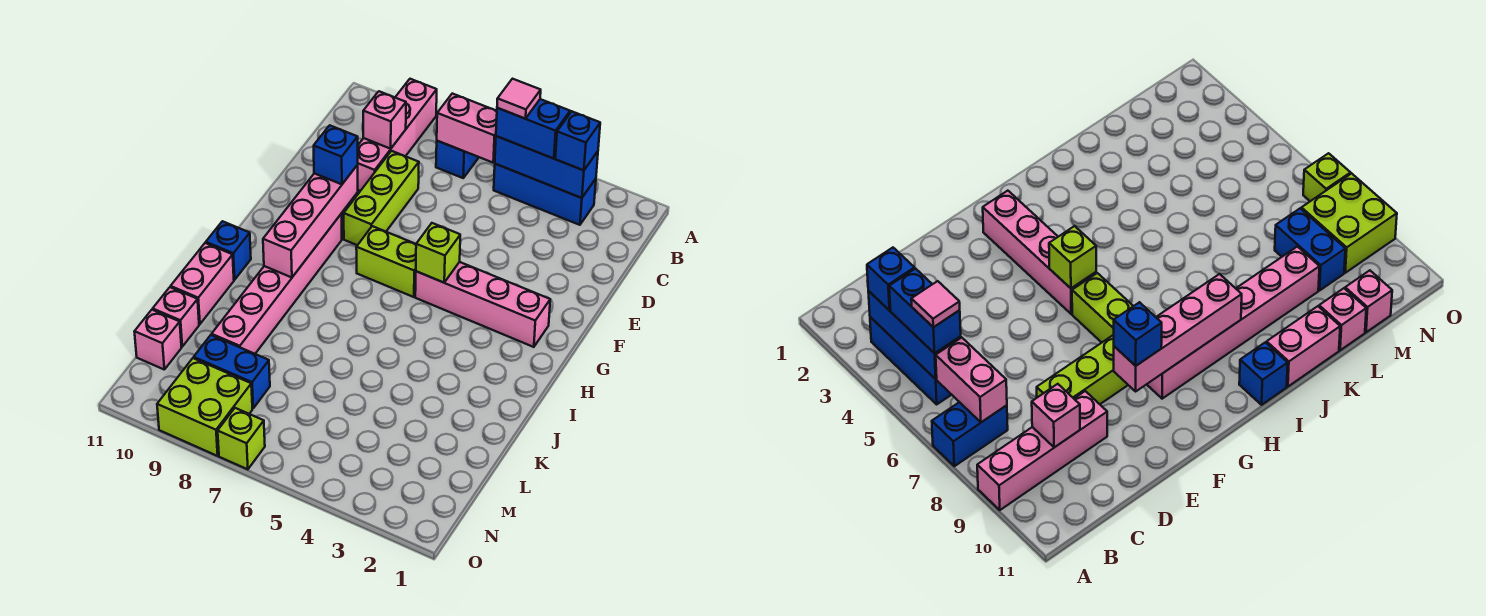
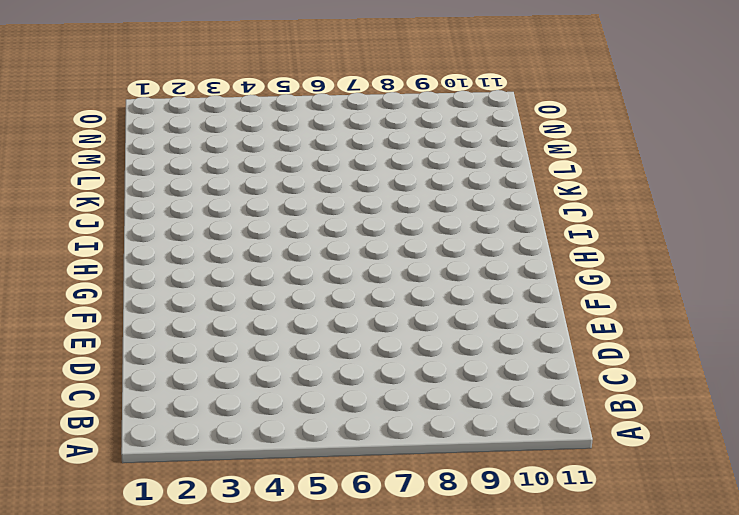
none -> blue 1x2 brick [436,141,479,178]
none -> pink 1x4 brick [358,79,437,191]
none -> blue 1x3 brick [494,164,596,225]

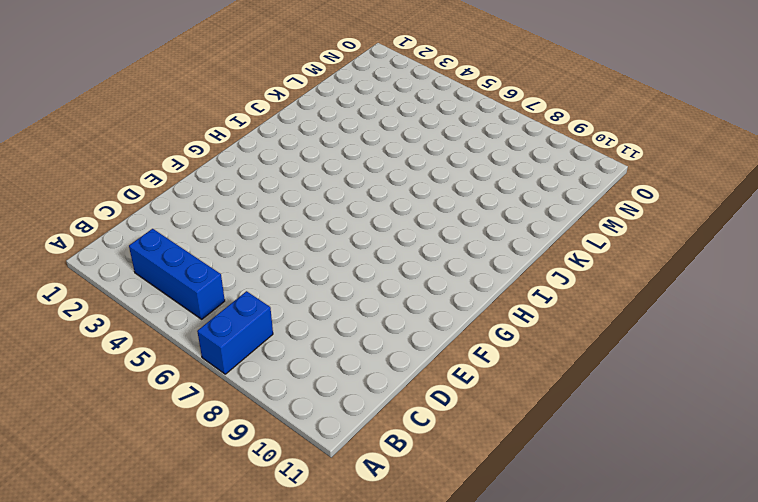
none -> pink 1x4 brick [358,79,437,191]
none -> lime 1x3 brick [344,151,419,245]
none -> pink 1x4 brick [415,262,550,347]

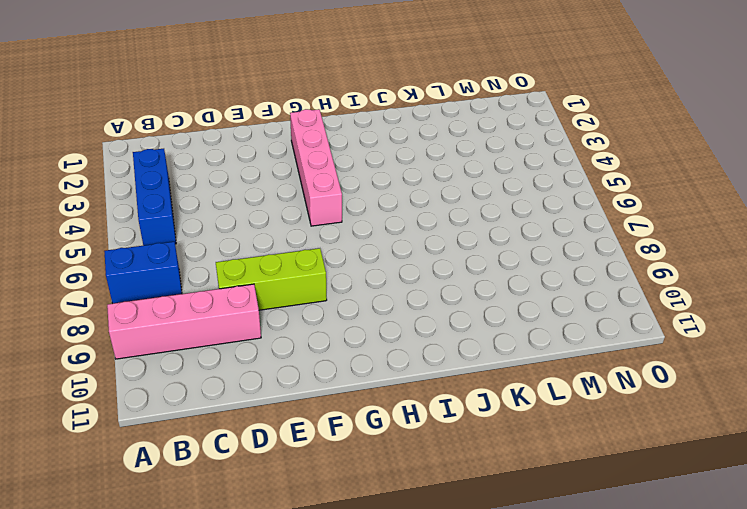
none -> lime 1x2 brick [356,226,416,297]
none -> pink 1x6 brick [212,215,342,354]
none -> blue 1x1 brick [206,221,251,280]

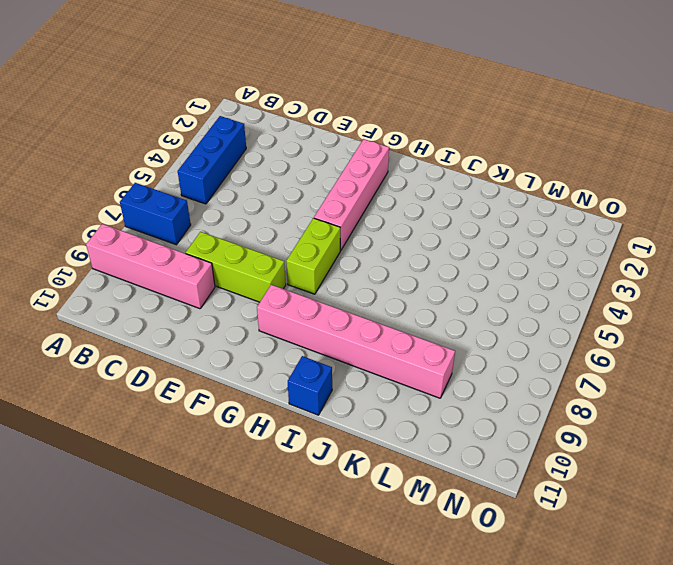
none -> pink 1x2 brick [171,243,234,324]
none -> pink 1x1 brick [153,287,199,347]
none -> blue 1x2 brick [194,335,270,408]

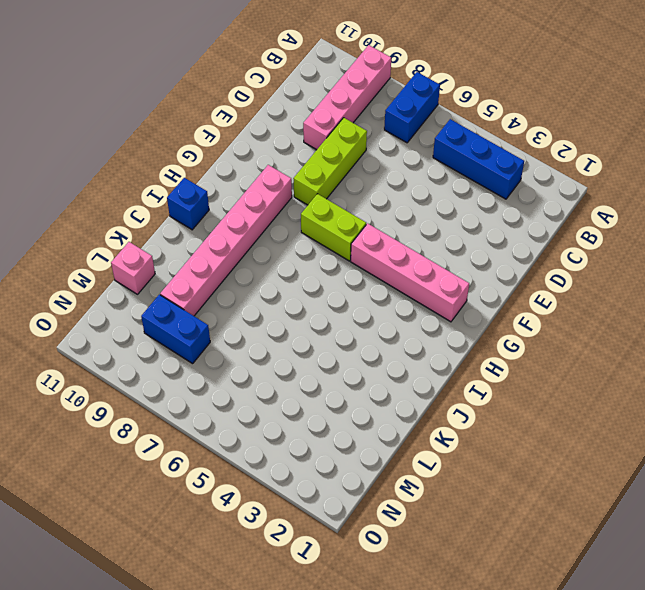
none -> pink 1x2 brick [171,243,234,324]
none -> pink 1x1 brick [134,310,181,369]
none -> lime 2x2 brick [157,358,252,456]

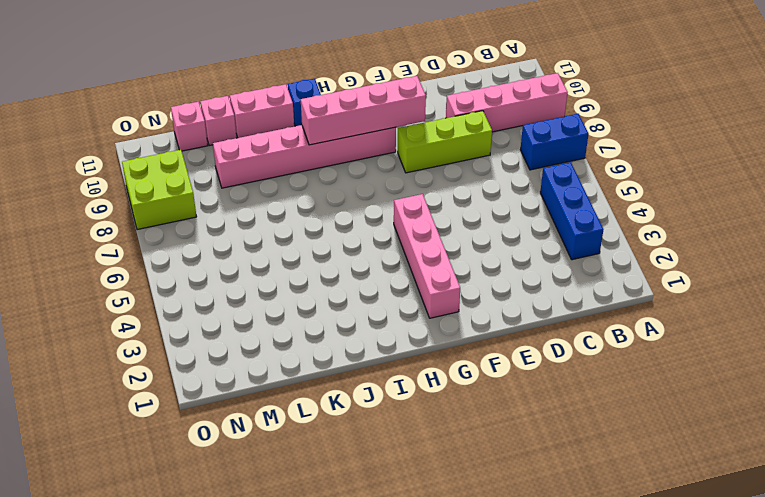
none -> lime 1x2 brick [356,226,416,297]
none -> blue 1x2 brick [194,335,270,408]
none -> lime 1x1 brick [218,408,265,469]

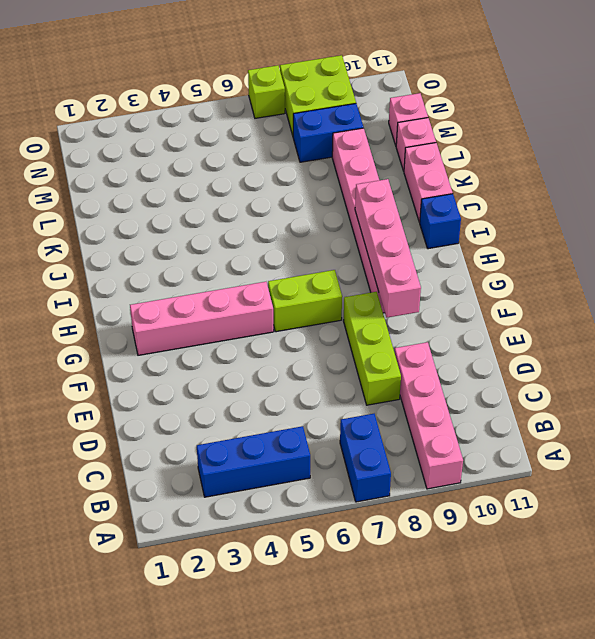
none -> blue 1x3 brick [495,136,598,198]
none -> pink 1x2 brick [437,94,497,163]
none -> pink 1x1 brick [363,91,406,149]

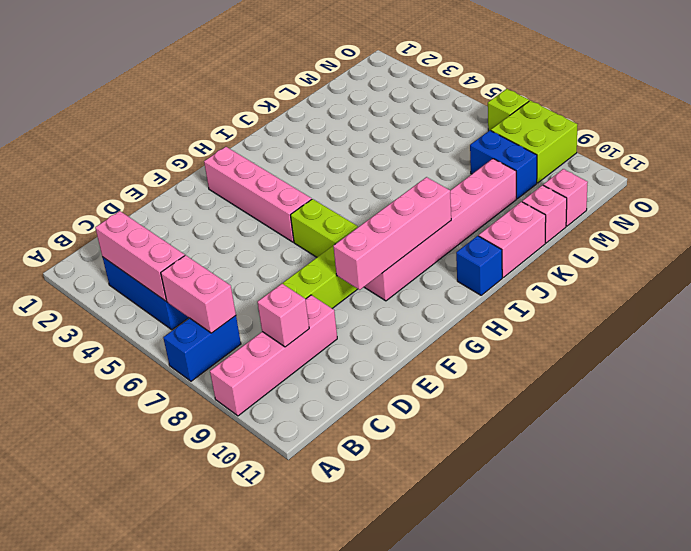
pink 1x3 brick [95,211,185,301] -> blue 1x3 brick [495,136,598,198]
none -> lime 1x1 brick [416,223,460,283]
none -> blue 1x1 brick [555,112,600,170]
none -> blue 1x2 brick [496,99,570,159]

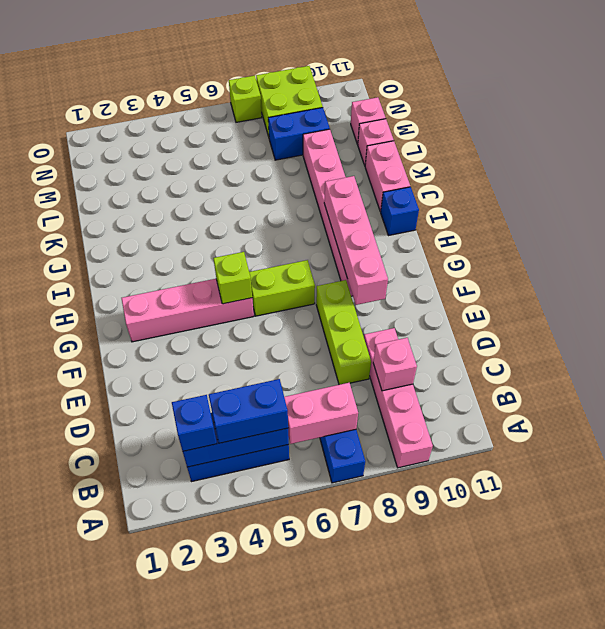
none -> blue 1x1 brick [314,125,358,184]
none -> pink 1x1 tile [497,79,541,119]

